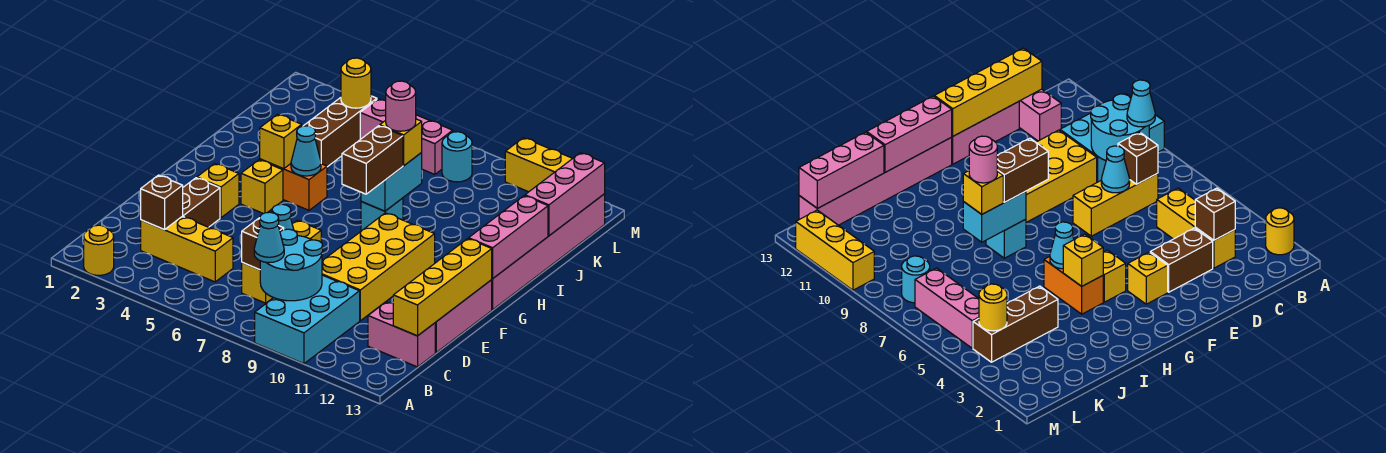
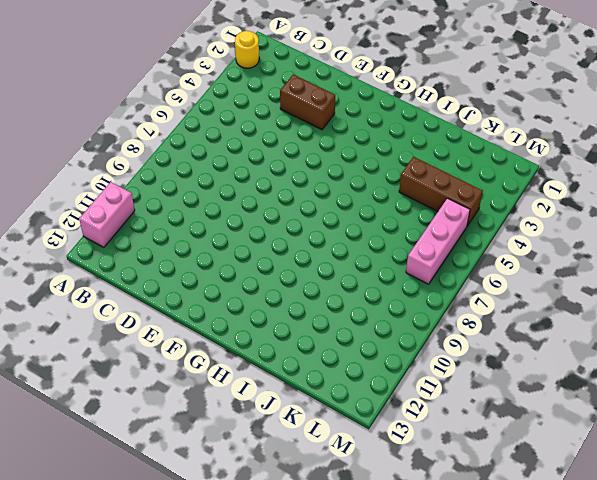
pink 1x2 brick [79,182,135,247] -> pink 1x2 brick moved to [368,302,435,367]
none -> cyan 2x3 brick [255,275,360,364]
none -> yellow 1x3 brick [141,216,233,282]
none -> yellow 1x3 brick [242,220,321,303]
none -> yellow 2x4 brick [322,213,435,321]

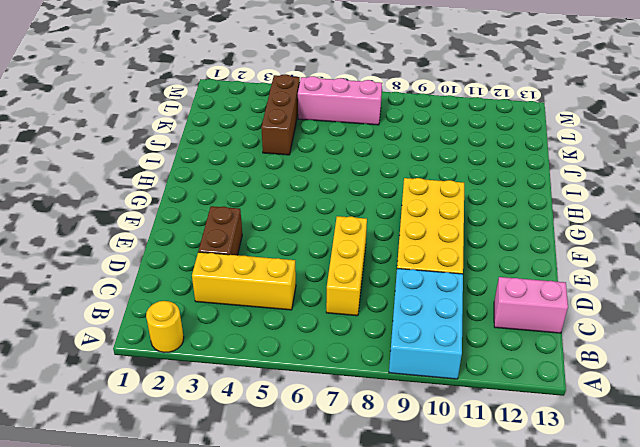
none -> pink 1x3 brick [435,280,492,352]
none -> yellow 1x1 brick [197,164,239,218]
none -> yellow 1x1 brick [241,160,283,214]
none -> pink 1x6 brick [492,194,605,310]

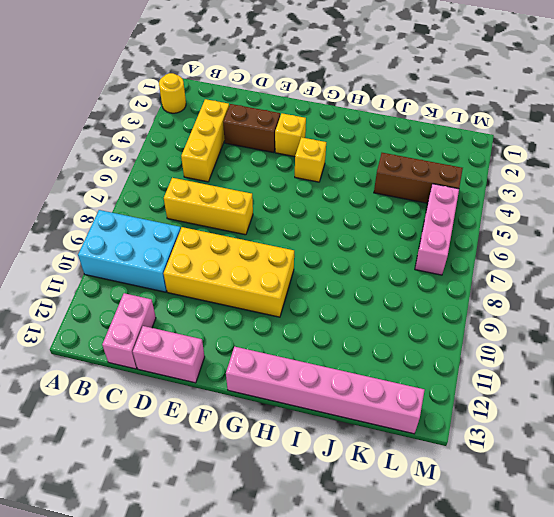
pink 1x2 brick [133,326,205,383] -> pink 1x3 brick [435,280,492,352]
none -> orange 1x2 brick [260,159,327,210]
none -> cyan 1x1 brick [361,198,403,231]
none -> cyan 1x1 round brick [442,132,472,182]
none -> yellow 1x3 brick [505,138,573,192]

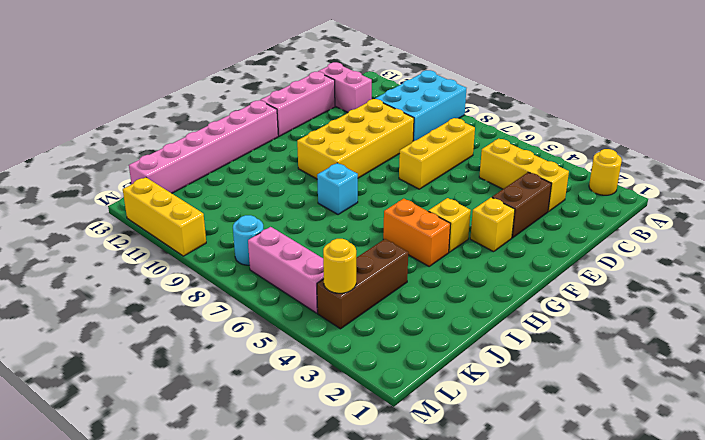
none -> cyan 2x2 round brick [260,229,323,301]
none -> brown 1x1 brick [141,175,183,230]
none -> brown 1x1 brick [242,218,284,270]
none -> yellow 1x4 brick [393,239,492,336]

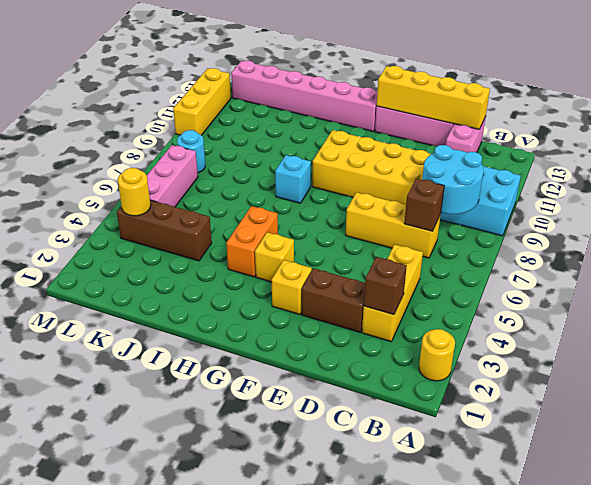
none -> cyan 1x1 cone [272,204,294,230]
none -> pink 1x3 brick [469,196,548,279]
none -> yellow 1x1 brick [260,114,302,169]
none -> cyan 1x1 cone [291,126,321,176]

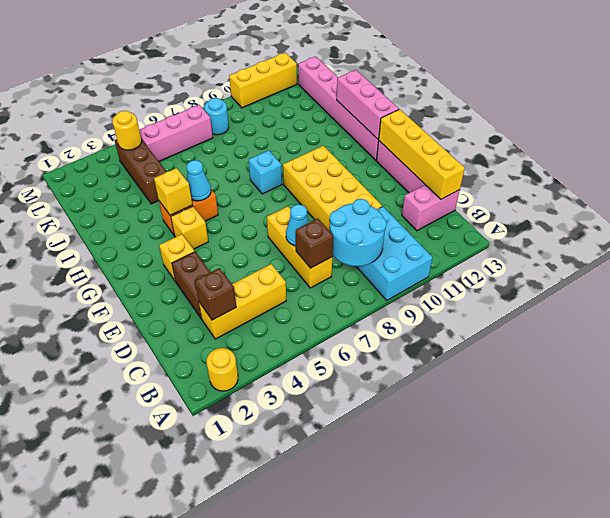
none -> cyan 1x2 brick [361,153,422,211]
none -> pink 1x3 brick [525,153,605,236]
none -> cyan 1x1 cone [254,212,284,263]
none -> brown 1x2 brick [342,126,403,194]

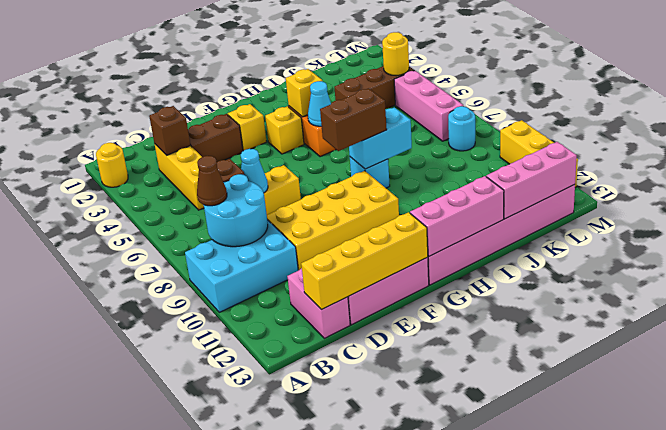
brown 1x1 cone [197,156,227,206] -> cyan 1x1 cone [254,212,284,263]
none -> yellow 1x1 brick [380,119,422,166]
none -> pink 1x1 round brick [386,81,416,131]

